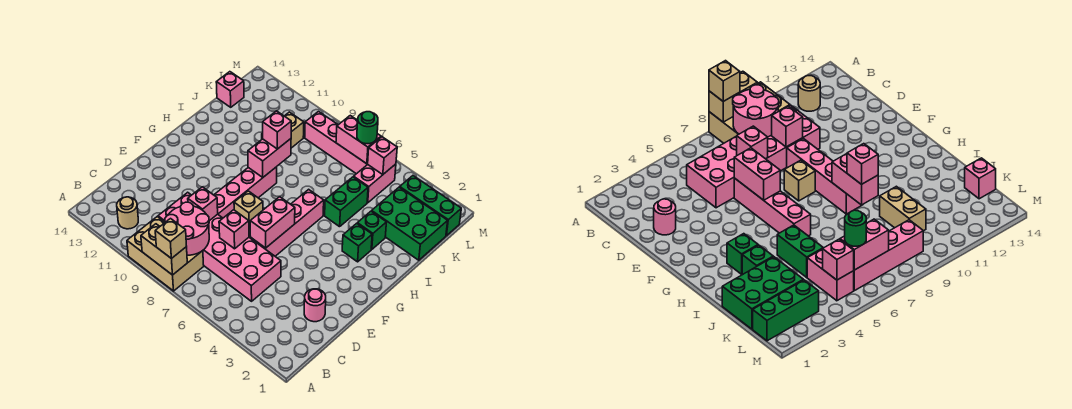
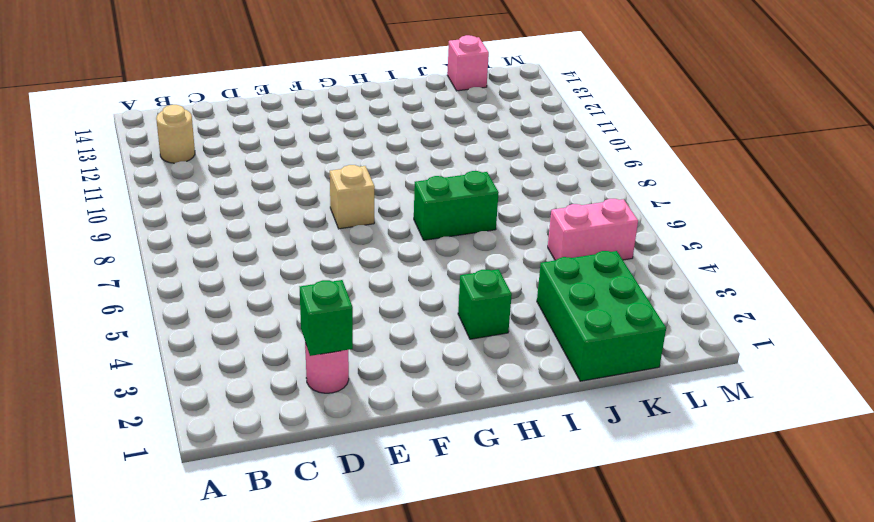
green 1x1 brick [300,280,353,356] -> green 1x1 brick moved to [357,211,386,249]
green 1x2 brick [414,171,499,240] -> green 1x2 brick moved to [325,177,368,227]
none -> tan 2x3 brick [127,217,204,291]
none -> pink 2x6 brick [158,192,281,301]
none -> pink 1x4 brick [251,189,324,256]

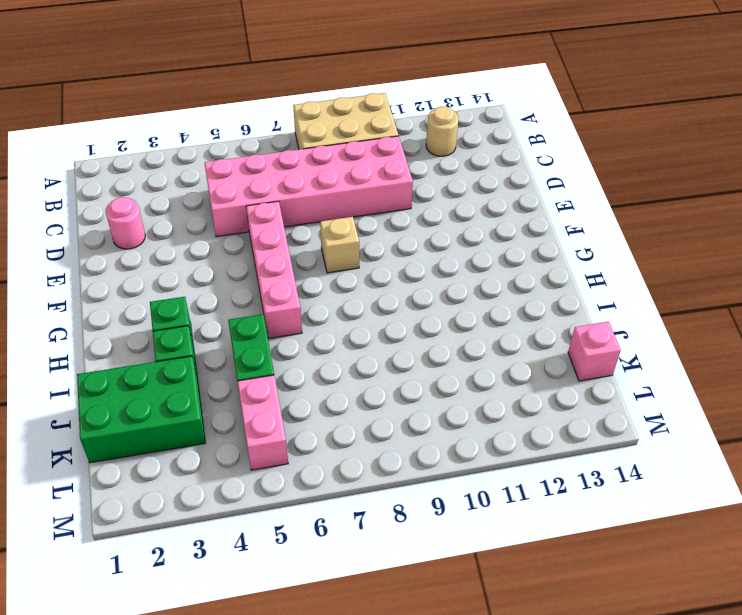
none -> pink 1x4 brick [214,167,277,218]
none -> tan 1x2 brick [262,112,304,148]
none -> green 1x3 brick [400,176,461,236]

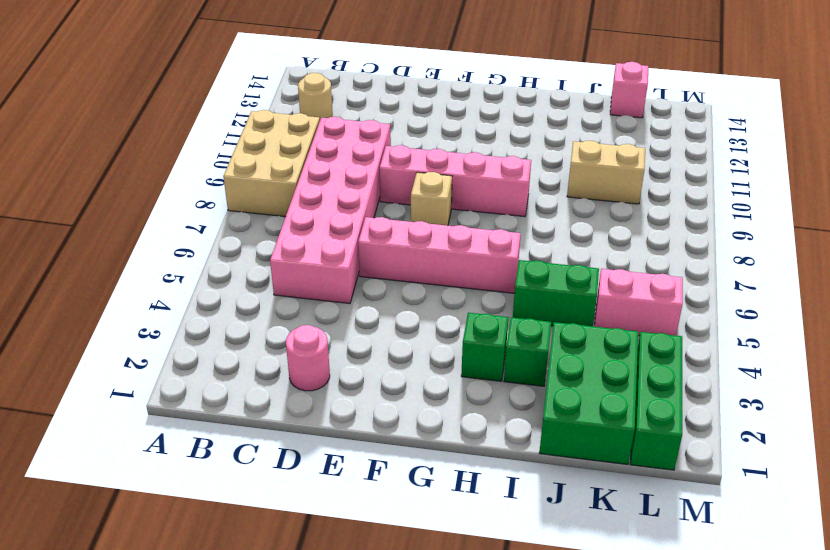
none -> pink 1x4 brick [305,112,368,174]
none -> tan 1x2 brick [141,224,187,275]
none -> pink 2x2 round brick [165,202,209,255]

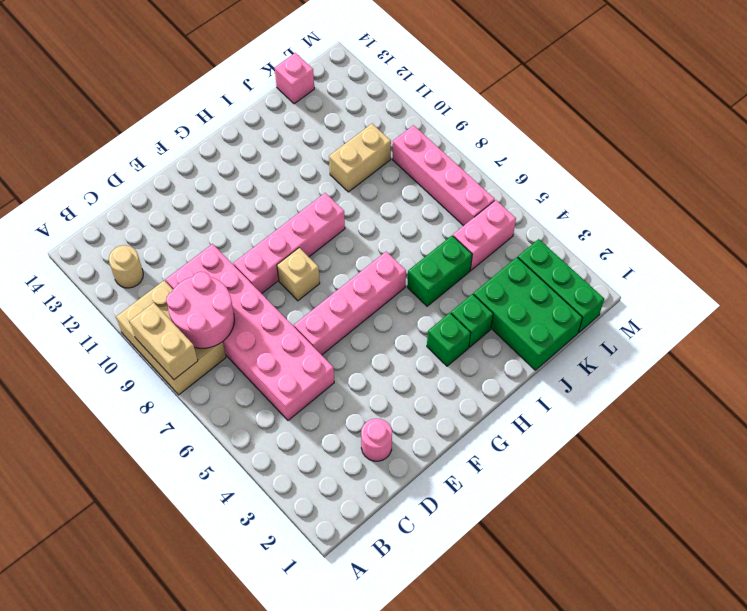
none -> pink 1x1 brick [219,210,249,249]
none -> pink 1x1 brick [188,187,218,221]
none -> pink 1x2 brick [250,197,295,248]

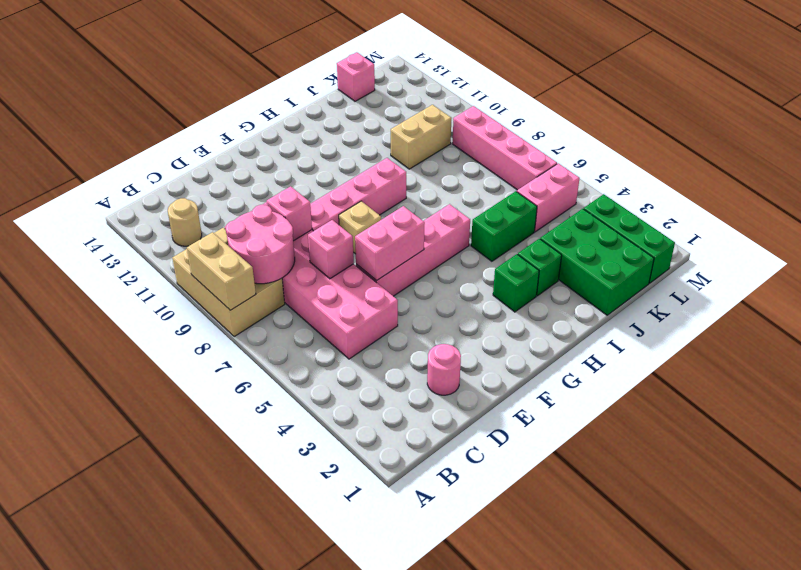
none -> pink 1x2 brick [248,139,291,177]
none -> pink 1x1 brick [368,137,397,175]
none -> pink 1x2 brick [336,116,381,164]

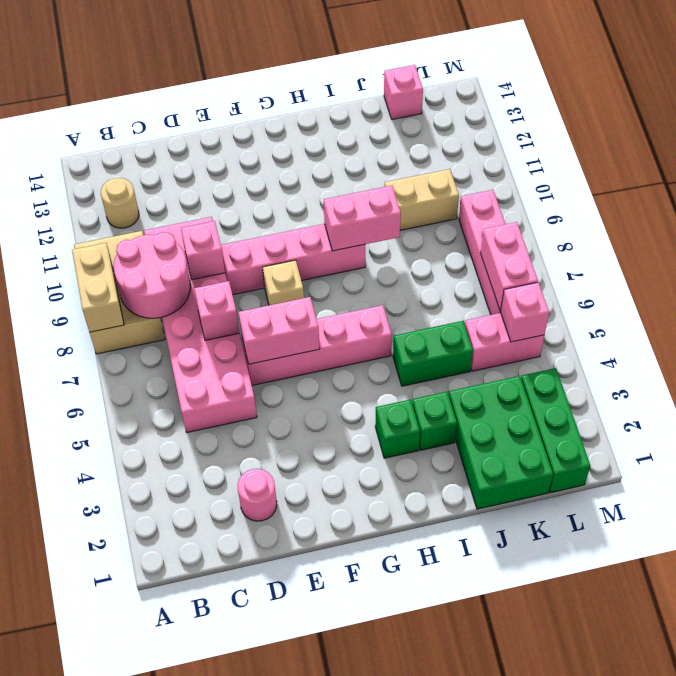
none -> tan 1x1 brick [155,219,186,259]
none -> pink 1x1 brick [263,111,291,149]
none -> green 1x1 round brick [357,112,378,144]

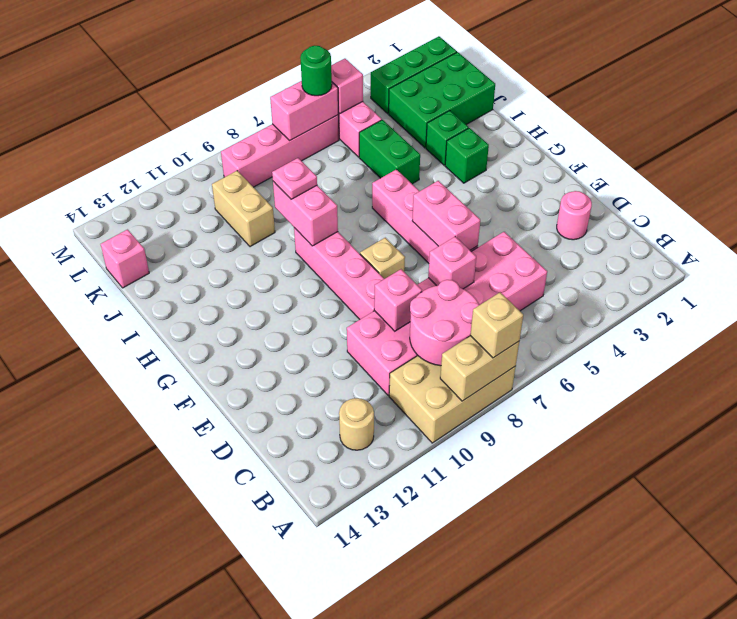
pink 1x1 plate [272,158,317,199] -> pink 1x1 brick [263,111,291,149]

